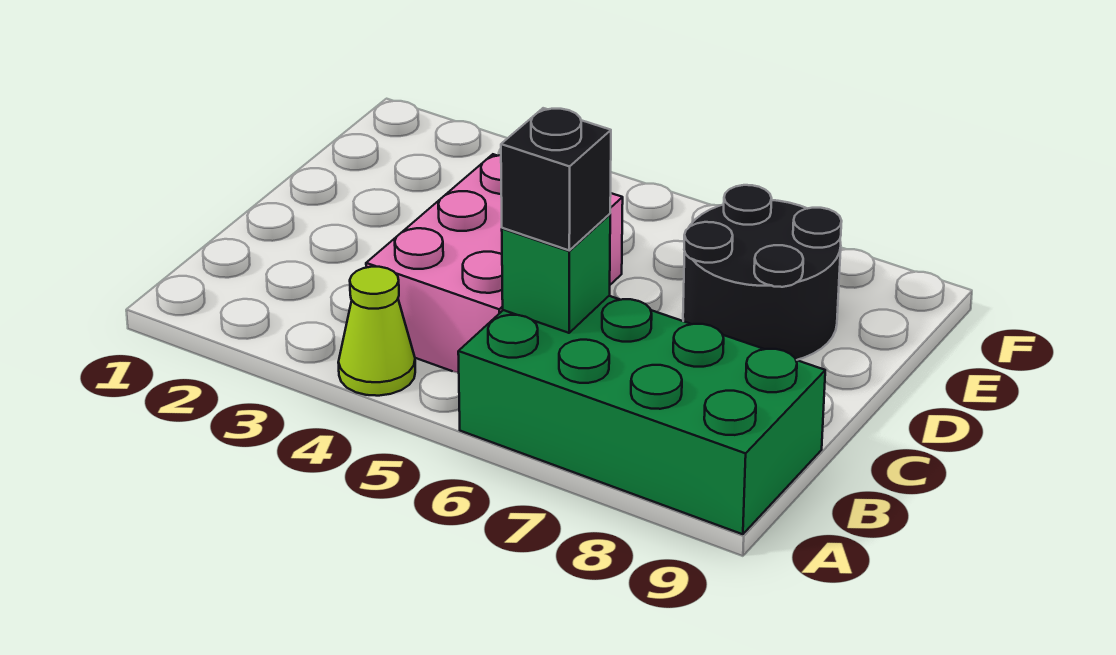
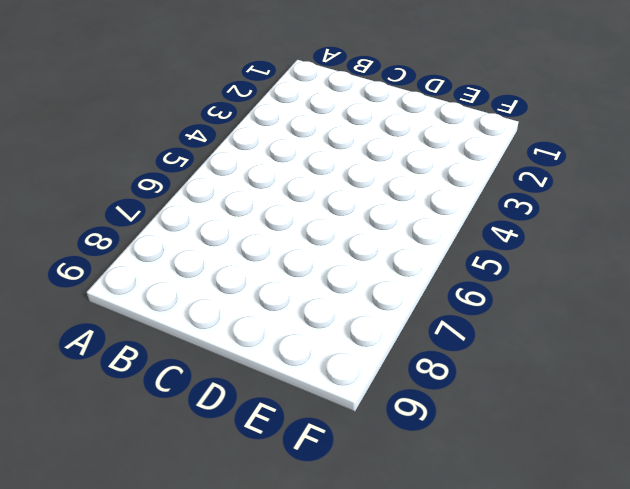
none -> lime 1x1 cone [338,267,415,396]
none -> green 2x4 brick [458,296,825,534]

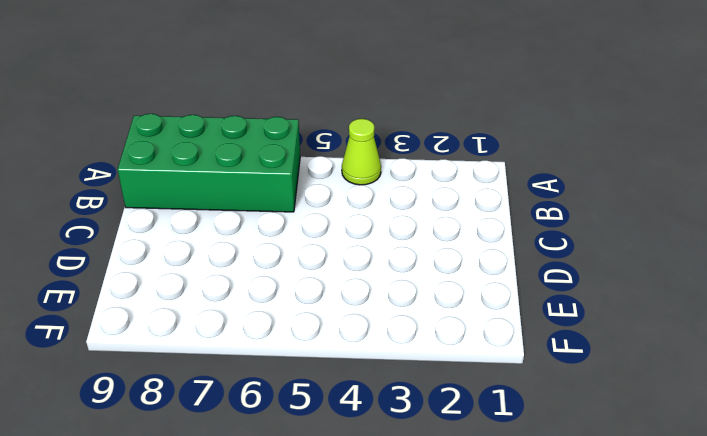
none -> pink 2x3 brick [366,154,623,373]
none -> black 2x2 round brick [683,185,842,360]

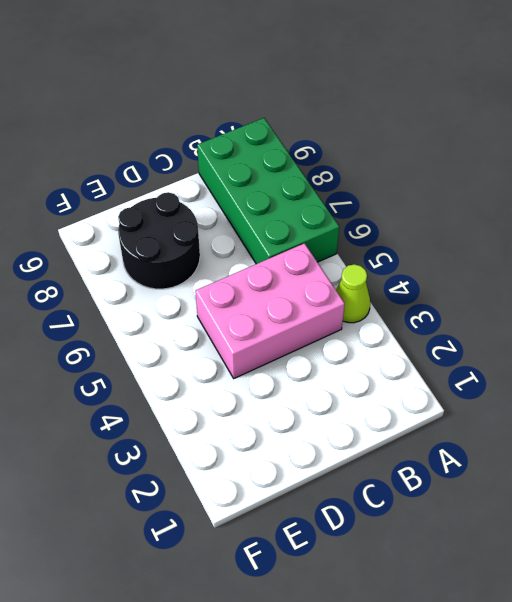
none -> green 1x1 brick [502,214,610,333]
none -> black 1x1 brick [501,108,611,250]

